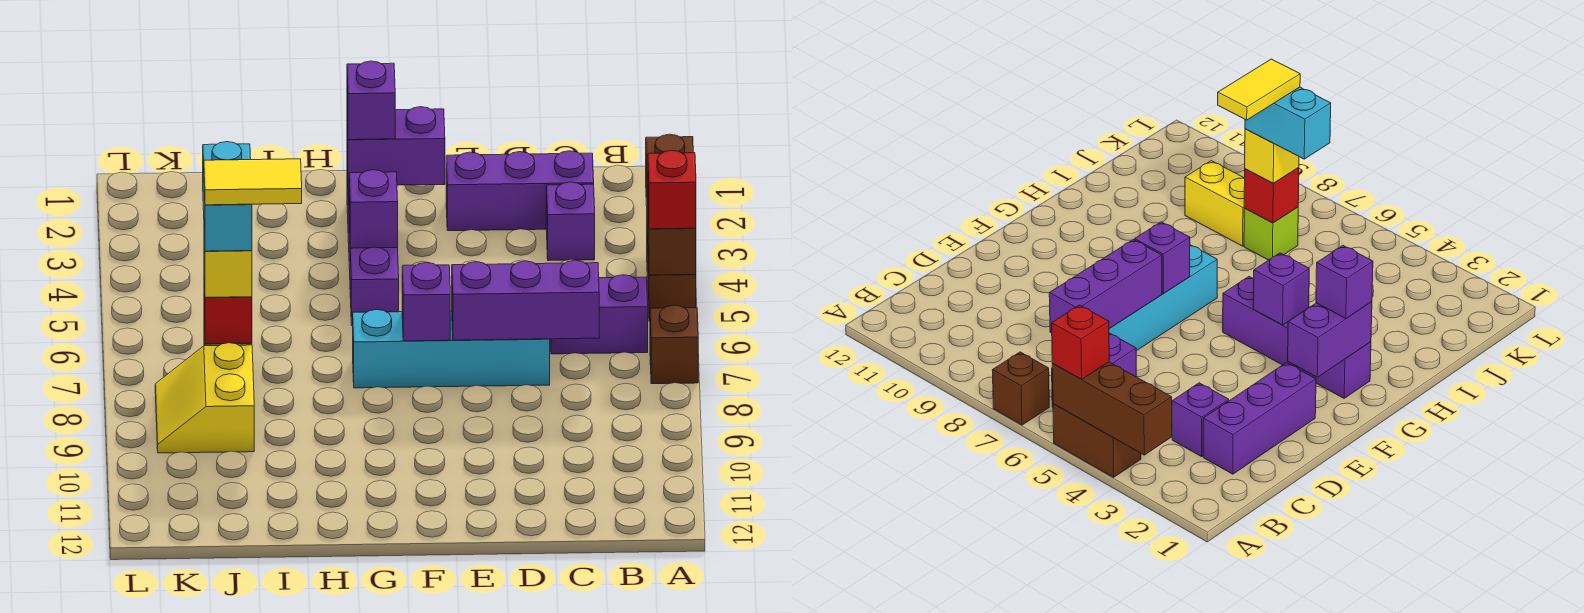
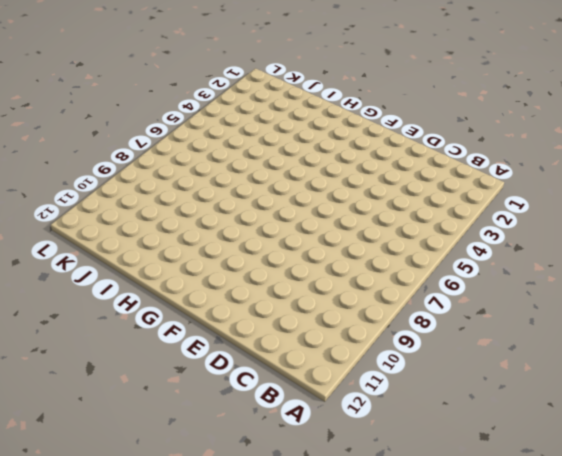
none -> brown 1x2 brick [647,235,696,321]
none -> brown 1x1 brick [650,305,698,384]
none -> purple 1x2 brick [550,275,648,354]

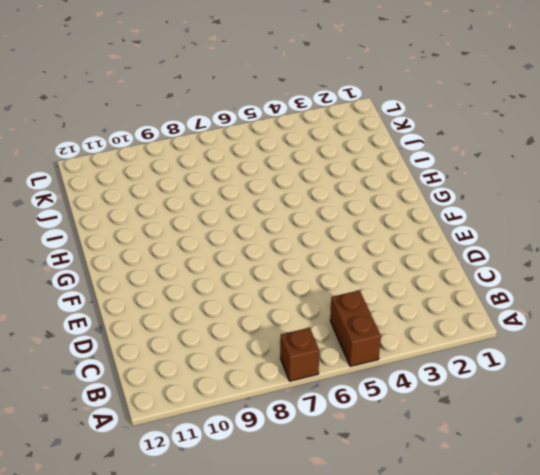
brown 1x2 brick [330,290,381,366] -> brown 1x2 brick turned to [647,235,696,321]
none -> purple 1x2 brick [550,275,648,354]
none -> purple 1x3 brick [446,151,594,231]
none -> purple 1x1 brick [546,182,595,261]

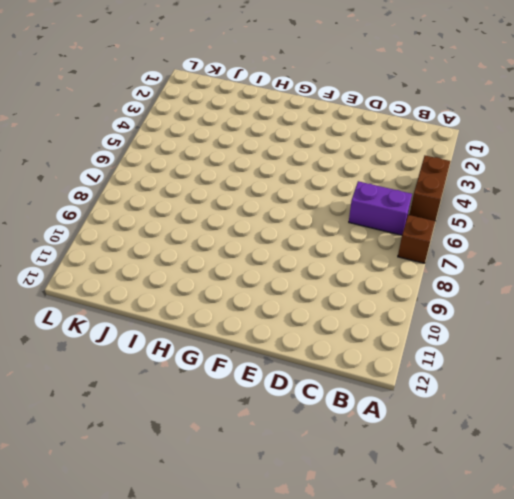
none -> purple 1x3 brick [446,151,594,231]
none -> purple 1x1 brick [546,182,595,261]
none -> cyan 1x4 brick [353,310,550,388]

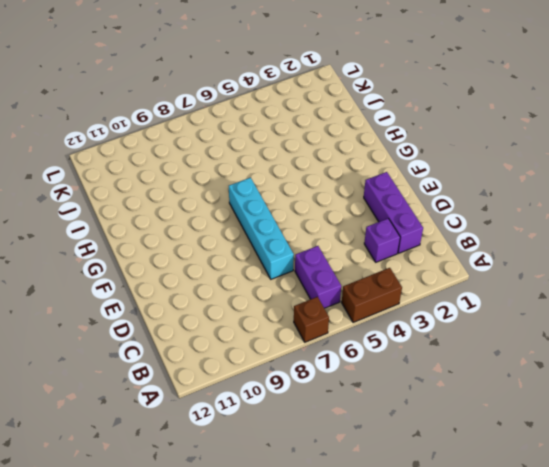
none -> purple 1x4 brick [347,168,399,326]
none -> lime 1x1 brick [1244,207,1298,260]
none -> yellow 2x2 slope [155,343,254,453]

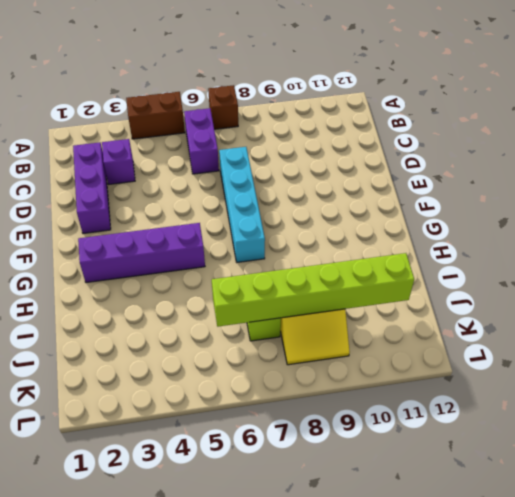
lime 1x6 brick [212,253,414,327] -> red 1x1 brick [204,285,252,344]
none -> brown 1x3 brick [646,134,696,275]
none -> purple 1x3 brick [452,260,599,340]
none -> purple 1x2 brick [347,107,445,186]

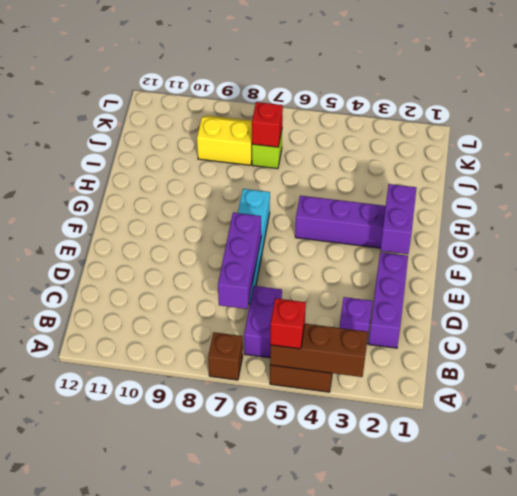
none -> purple 1x1 brick [402,263,450,341]
none -> purple 1x1 brick [349,170,398,248]
none -> purple 1x1 brick [347,61,395,140]

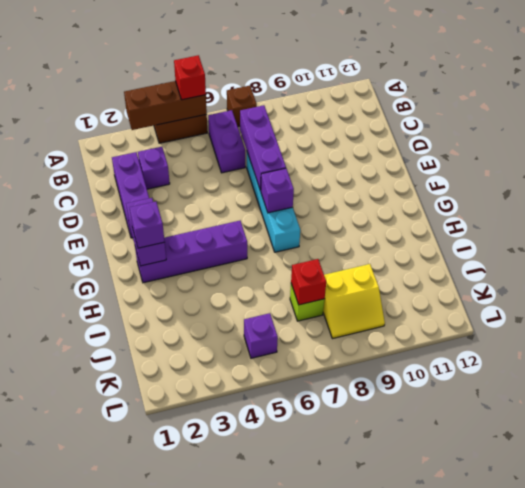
purple 1x1 brick [244,313,278,358] -> purple 1x1 brick moved to [349,170,398,248]
none -> yellow 1x1 brick [204,238,252,298]
none -> cyan 1x2 brick [203,142,252,251]
none -> yellow 1x2 tile [204,159,302,205]

